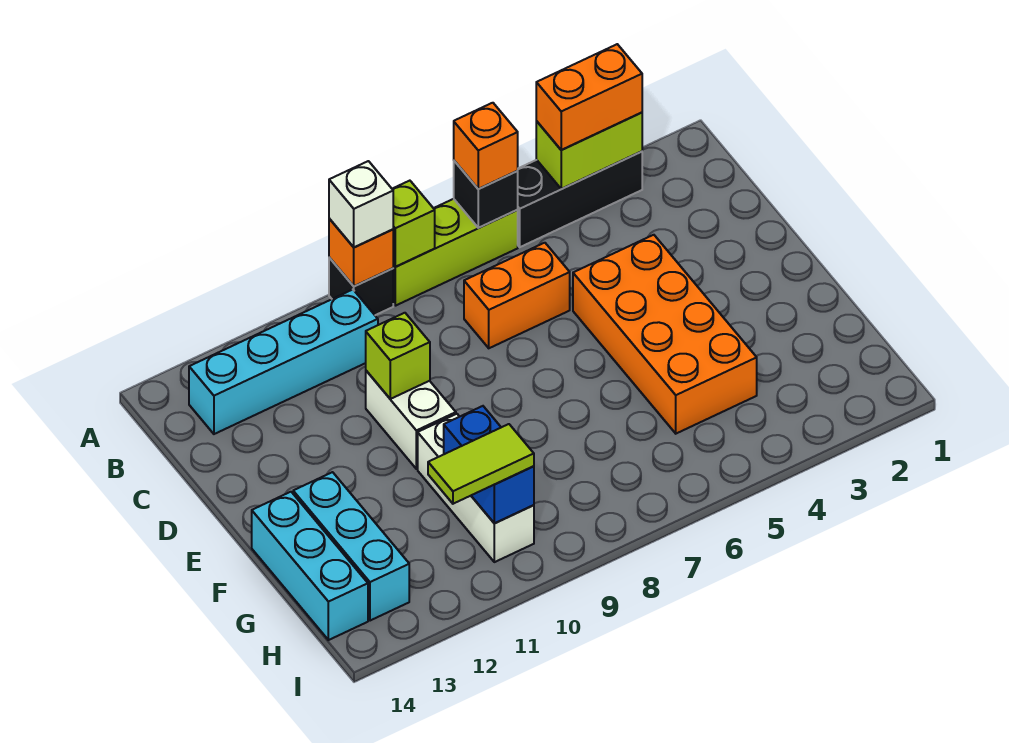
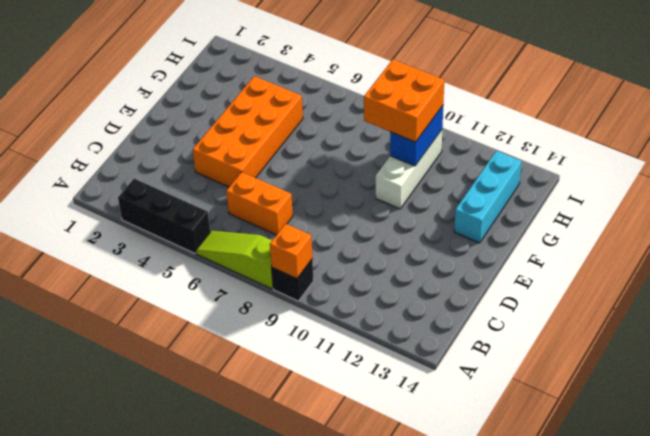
lime 1x3 slope [196,231,273,289] -> lime 1x3 brick [393,199,518,306]
orange 2x2 brick [364,60,444,142] -> lime 1x2 tile [428,424,534,504]
none -> cyan 1x4 brick [189,290,378,434]
none -> white 1x2 brick [366,371,456,469]
none -> cyan 1x3 brick [252,492,368,640]

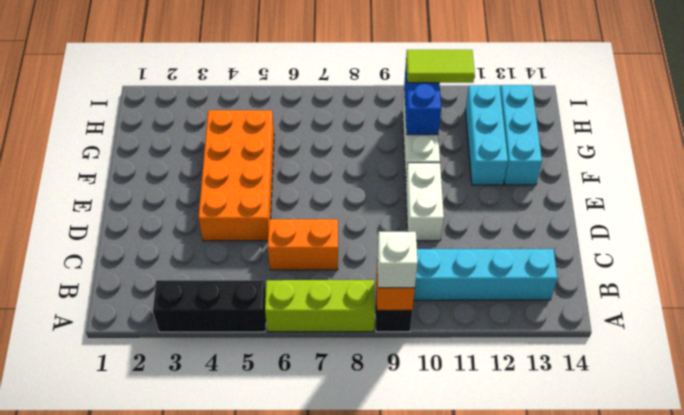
cyan 1x3 brick [465,85,508,185] -> cyan 1x3 brick moved to [252,492,368,640]
none -> lime 1x2 brick [536,112,642,189]
none -> black 1x1 brick [454,161,518,228]
none -> lime 1x1 brick [392,181,435,267]

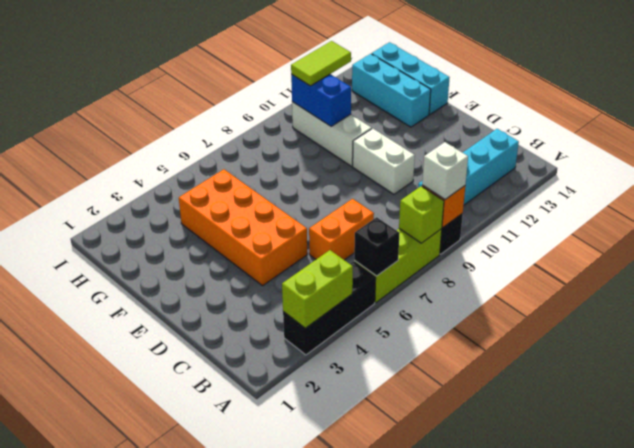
none -> lime 1x1 brick [366,313,430,399]
none -> orange 1x2 brick [536,44,642,150]
none -> orange 1x1 brick [454,103,518,189]

